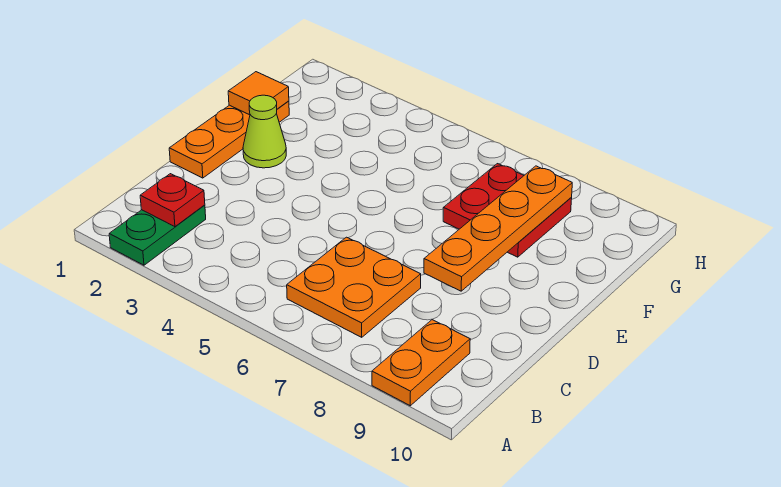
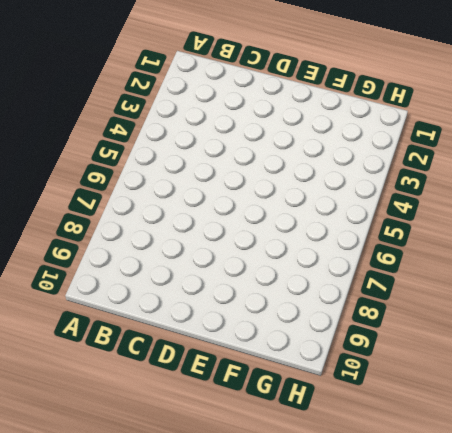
none -> green 1x2 plate [109,205,206,265]
none -> orange 1x2 plate [372,320,470,406]

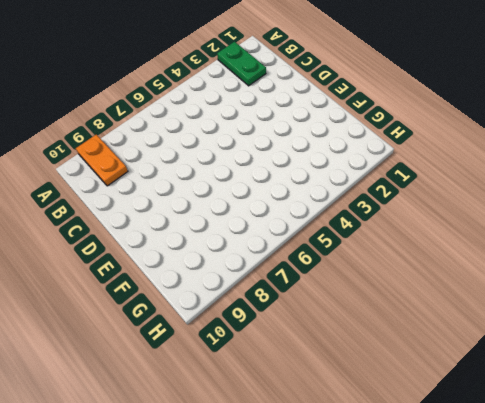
none -> orange 2x2 plate [287,237,421,337]
none -> orange 1x3 plate [169,101,289,178]

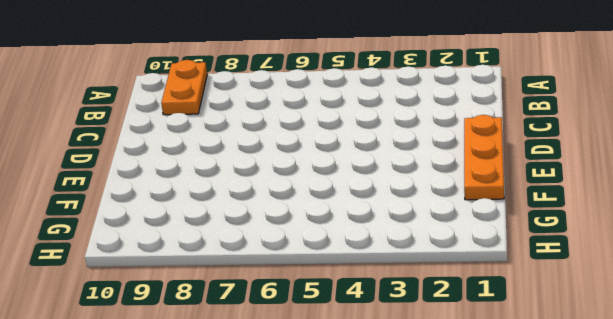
none -> green 1x2 plate [109,205,206,265]
none -> orange 2x2 plate [287,237,421,337]

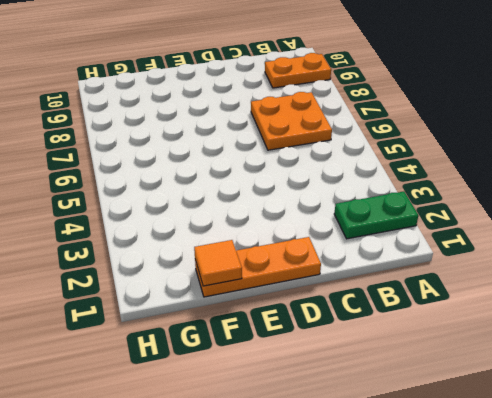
none -> lime 1x1 cone [243,95,286,168]
none -> red 2x2 plate [443,164,572,257]

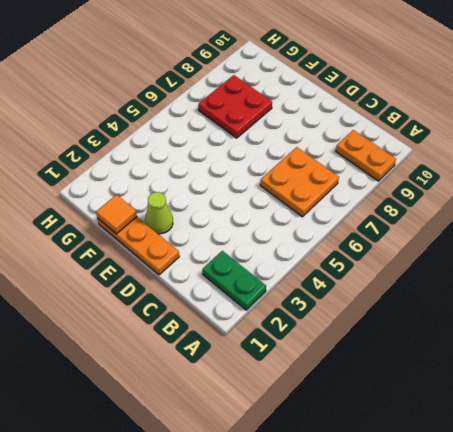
none -> red 1x1 plate [140,174,205,227]
none -> orange 1x4 plate [424,166,572,291]

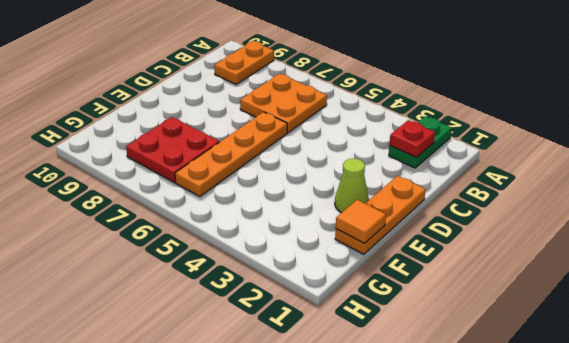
orange 1x4 plate [175,112,287,197] -> orange 1x4 plate moved to [424,166,572,291]

